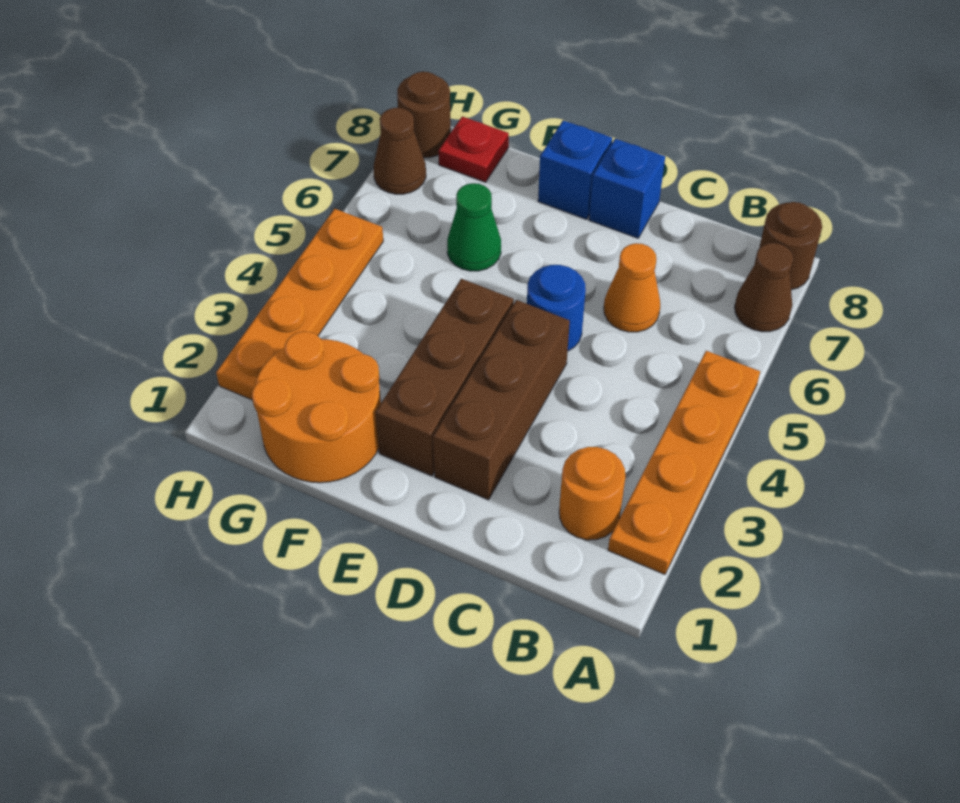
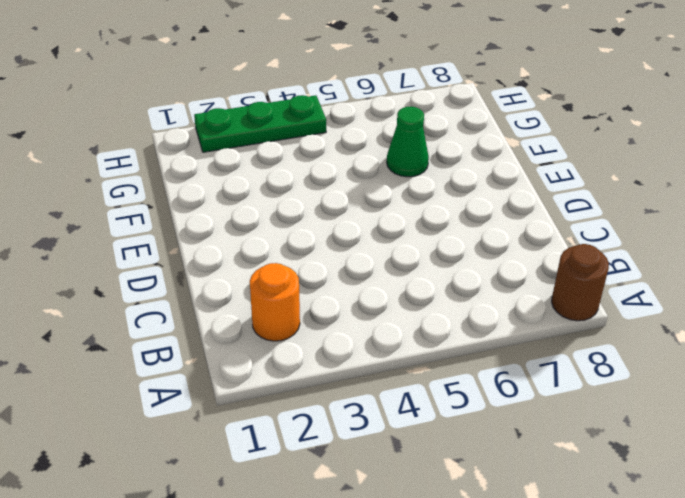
green 1x3 plate [194,95,326,152] -> orange 1x4 plate [216,209,383,400]
none -> orange 1x4 plate [608,351,760,574]
none -> brown 1x1 cone [735,243,793,332]
none -> orange 1x1 cone [604,243,660,332]

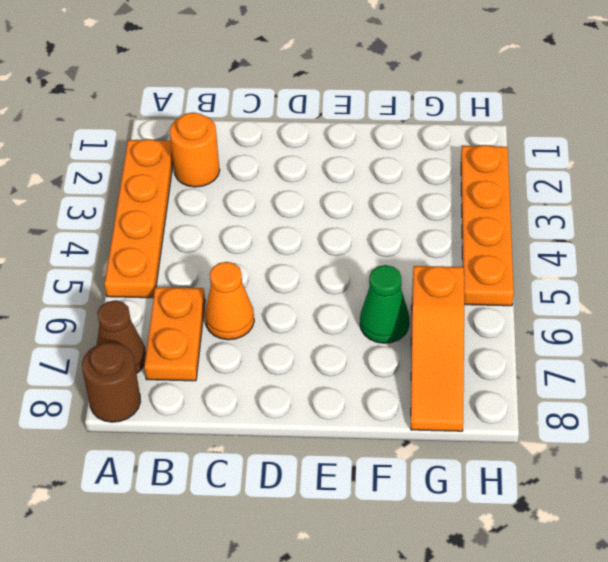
orange 1x2 plate [144,287,205,381] -> none
orange 1x3 slope [411,266,464,431] -> red 1x1 plate [438,116,509,182]
none -> brown 1x3 brick [433,300,570,500]
none -> blue 1x1 round brick [527,265,586,351]
none -> blue 1x1 brick [589,139,665,238]

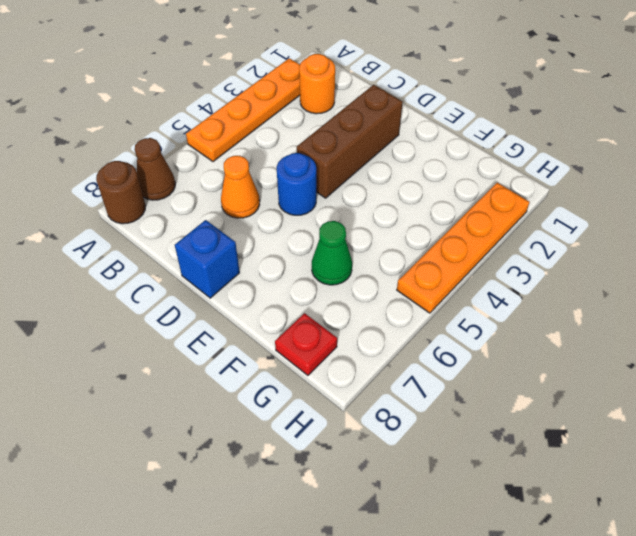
none -> brown 1x3 brick [375,279,514,476]
none -> blue 1x1 brick [538,120,612,219]
none -> orange 2x2 round brick [252,331,381,483]

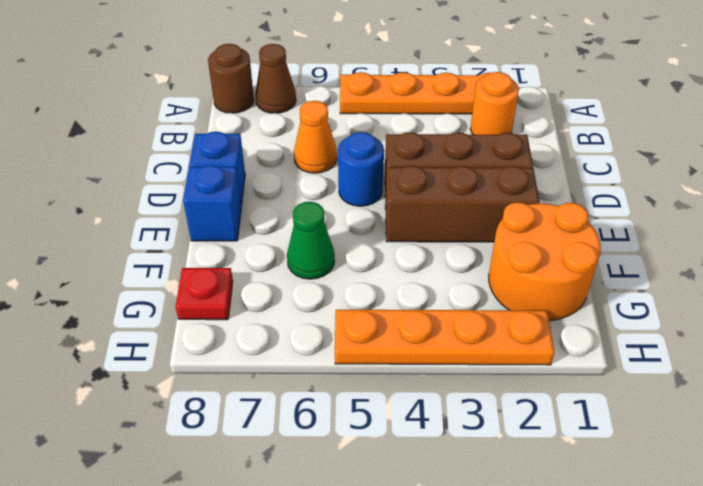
none -> brown 1x1 cone [374,108,426,194]
none -> brown 1x1 round brick [397,72,451,158]

